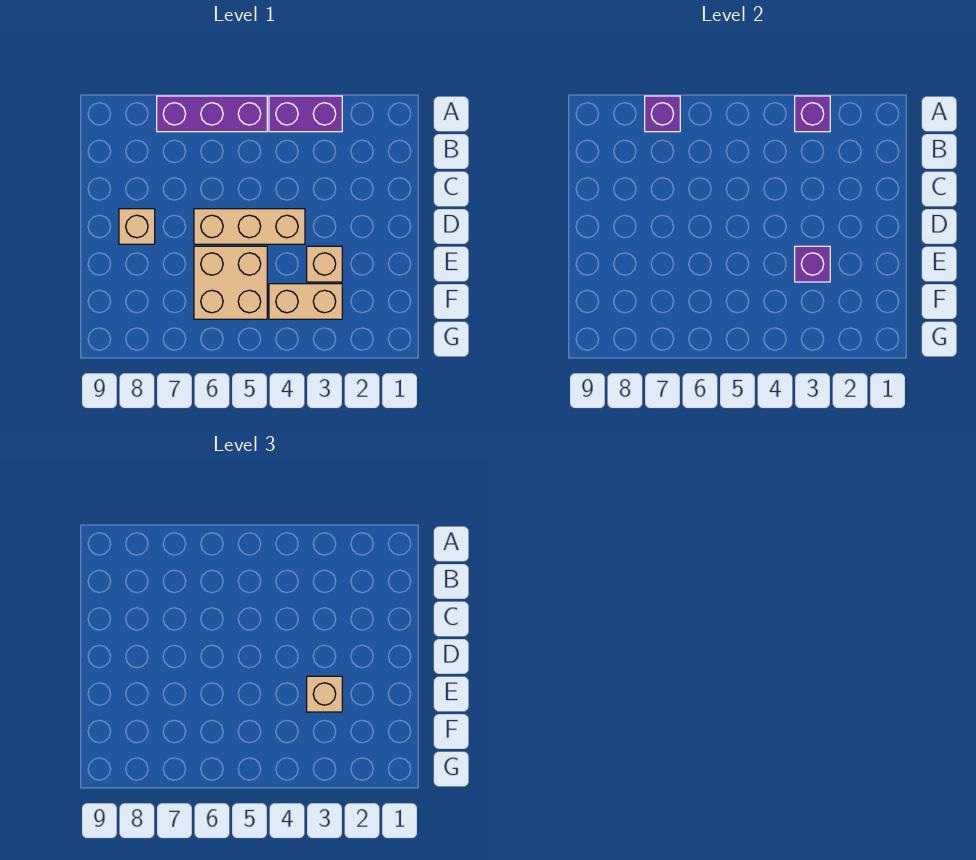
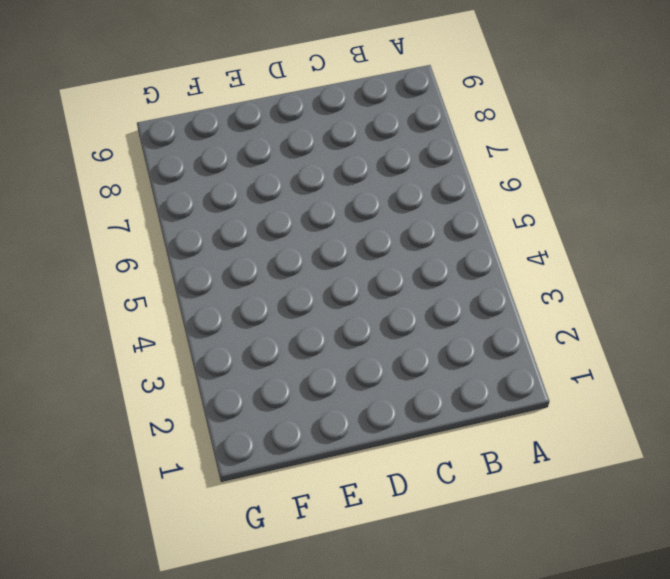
none -> purple 1x2 brick [269,96,342,132]
none -> purple 1x3 brick [157,96,267,132]

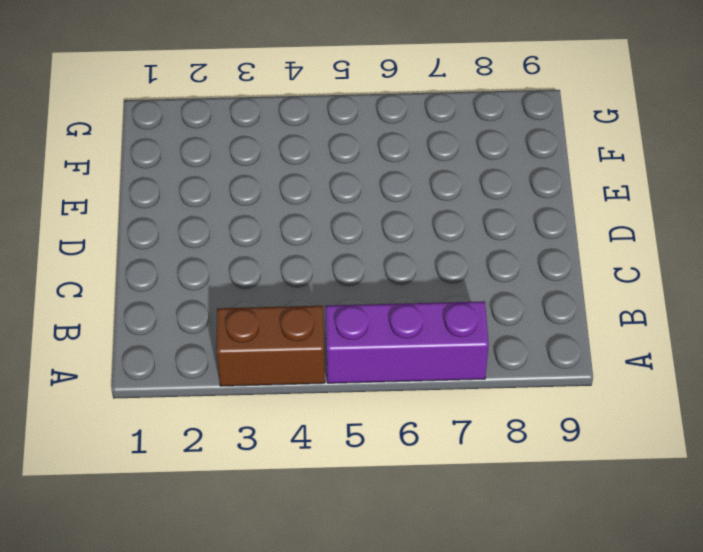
brown 1x2 brick [217,306,325,386] -> purple 1x2 brick [269,96,342,132]
none -> tan 1x3 brick [194,209,305,244]
none -> tan 1x1 brick [119,209,155,244]

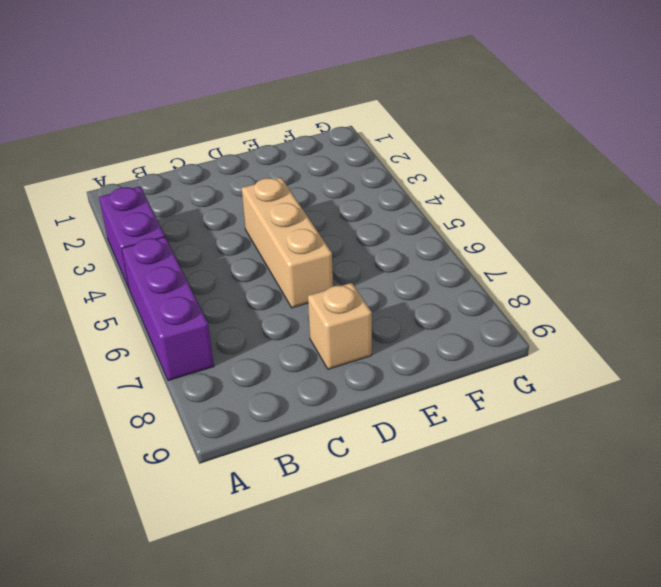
none -> tan 1x1 brick [307,246,342,282]
none -> tan 2x2 brick [194,246,267,319]

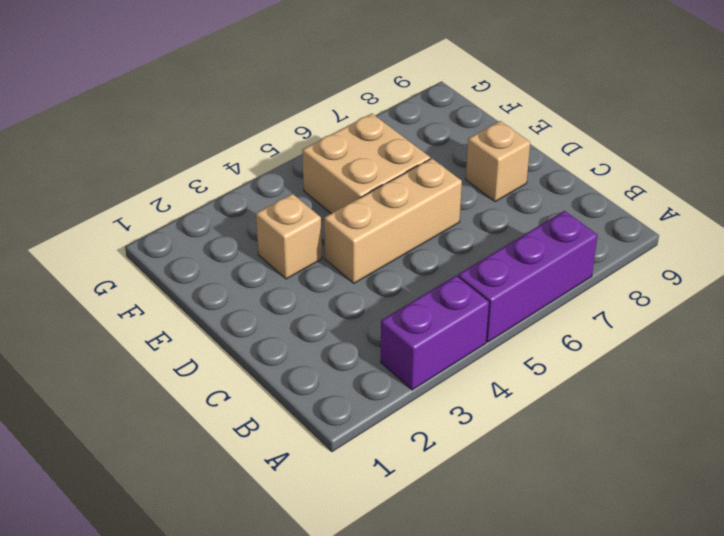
none -> tan 1x2 brick [269,284,342,319]
none -> purple 1x1 brick [795,96,830,132]

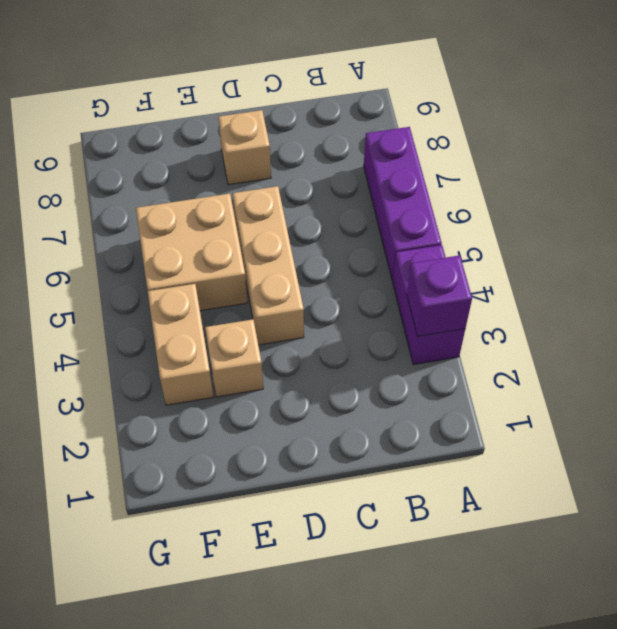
none -> purple 1x1 brick [645,96,680,132]
none -> purple 1x1 brick [795,246,830,282]

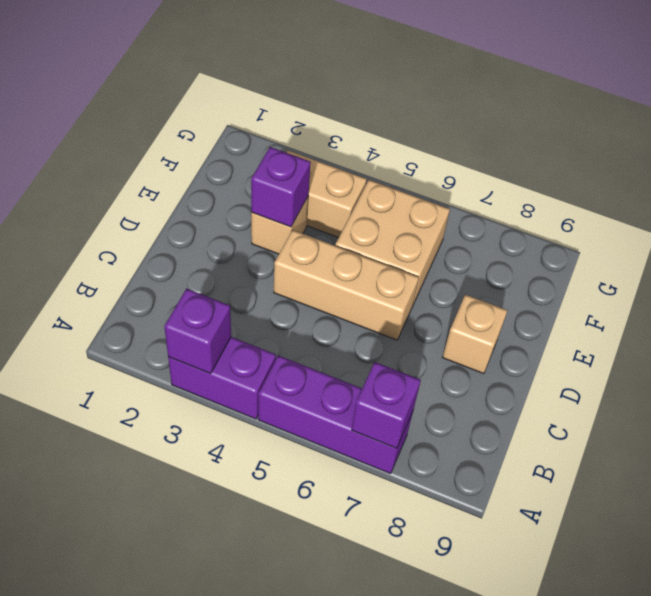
none -> tan 1x1 brick [307,676,342,712]

